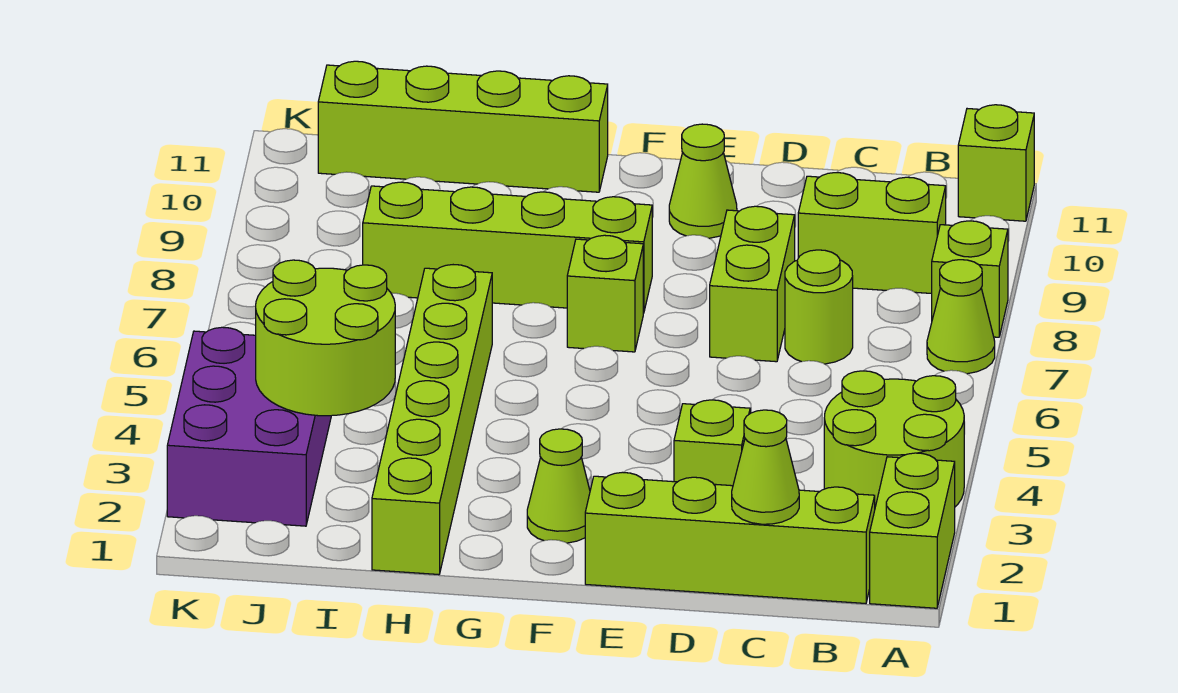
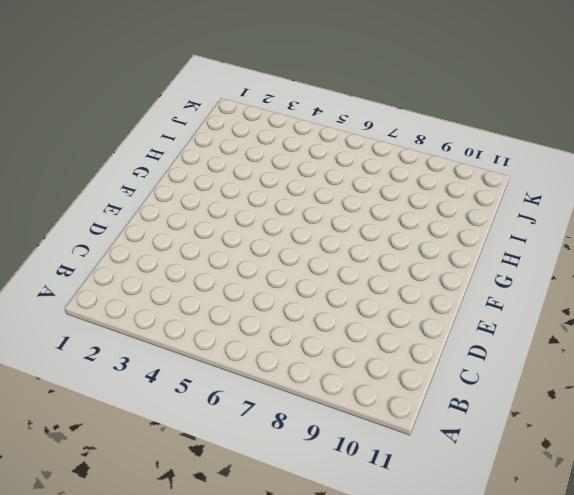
none -> lime 1x2 brick [870,453,955,608]
none -> lime 2x2 round brick [824,371,964,507]
none -> lime 1x1 cone [927,260,995,374]

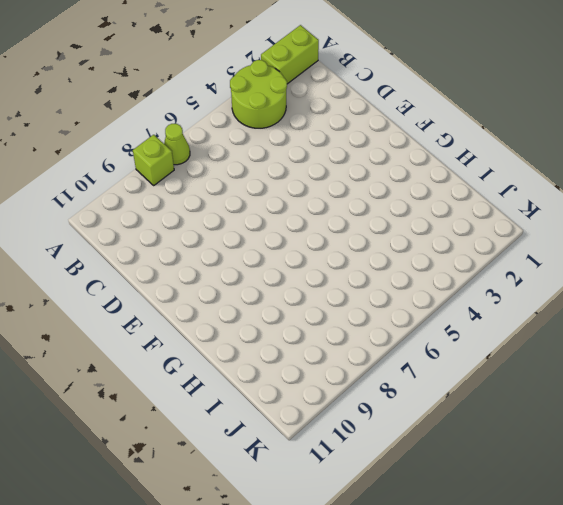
none -> lime 1x1 brick [958,105,1034,221]
none -> lime 1x4 brick [585,472,875,603]
none -> lime 1x2 brick [798,173,946,294]

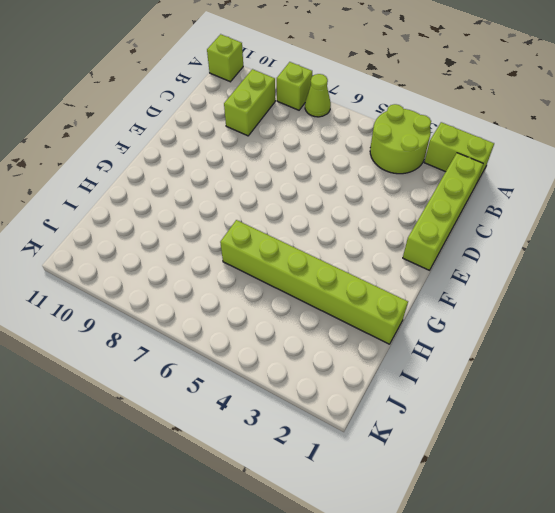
none -> lime 1x1 round brick [785,250,853,364]
none -> lime 1x1 brick [674,400,750,486]
none -> lime 1x2 brick [710,206,795,362]

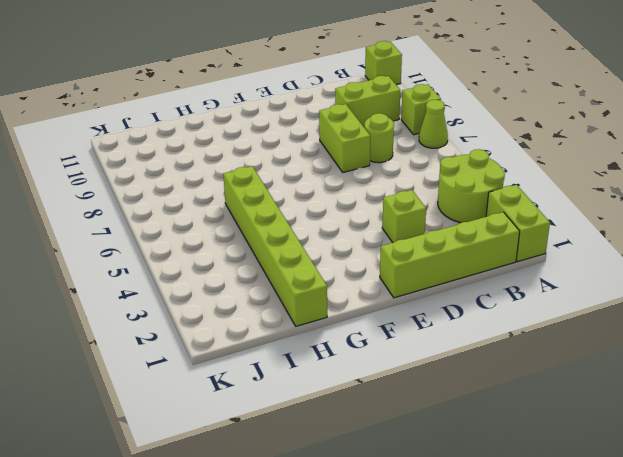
none -> lime 1x1 cone [669,124,737,238]
none -> lime 1x1 cone [527,429,590,543]
none -> lime 1x1 brick [567,235,643,352]

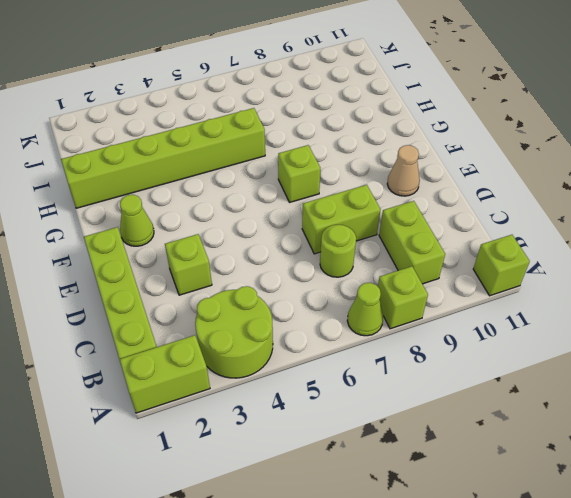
tan 1x1 cone [387,145,420,196] -> lime 1x1 cone [669,124,737,238]
none -> lime 1x4 brick [363,182,652,313]
none -> lime 1x4 brick [318,61,608,192]
none -> purple 2x3 brick [167,327,331,526]

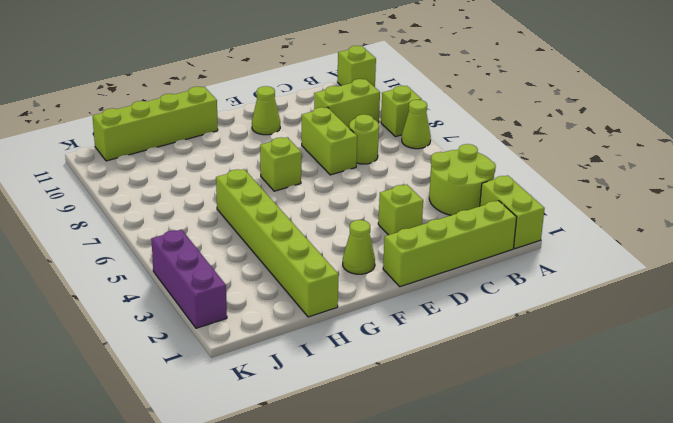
purple 1x3 brick [151,230,227,328] -> purple 2x3 brick [167,327,331,526]
none -> lime 1x4 brick [363,182,652,313]
none -> lime 1x1 cone [732,410,799,524]
none -> lime 2x2 round brick [256,260,395,416]

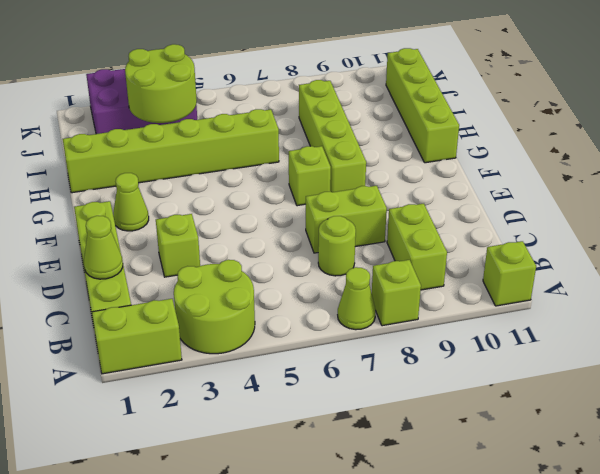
none -> lime 1x1 cone [669,124,737,238]

